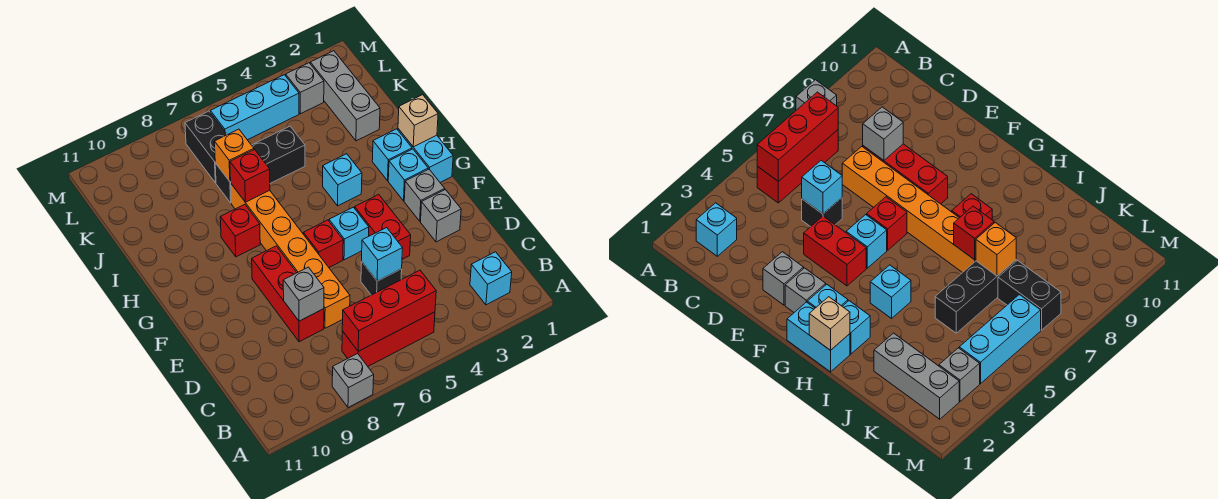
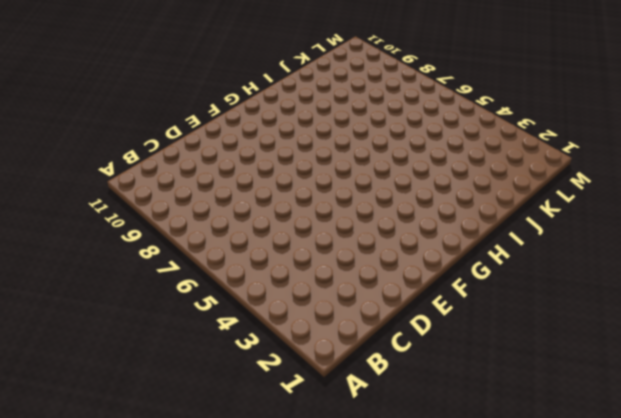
none -> grey 1x1 brick [332,354,374,408]
none -> cyan 1x1 brick [470,252,512,305]
none -> red 1x3 brick [342,312,435,366]

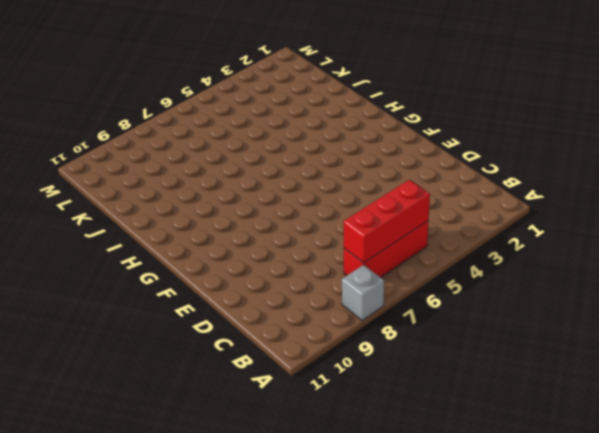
none -> cyan 1x1 brick [470,252,512,305]
none -> black 1x1 brick [361,262,402,295]
none -> orange 1x6 brick [231,184,350,328]

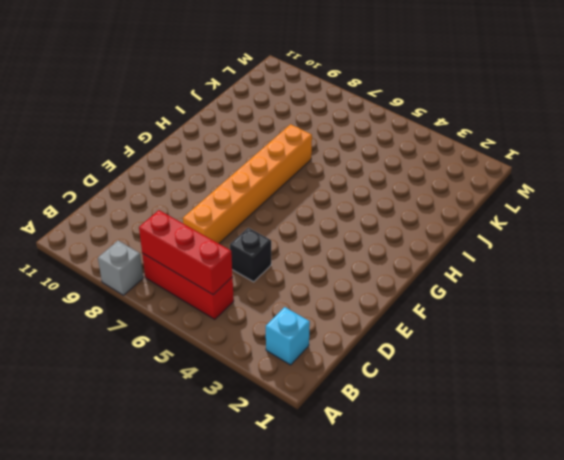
none -> red 1x3 brick [252,246,324,342]
none -> grey 1x1 brick [421,190,461,242]
none -> red 1x2 brick [355,194,411,259]

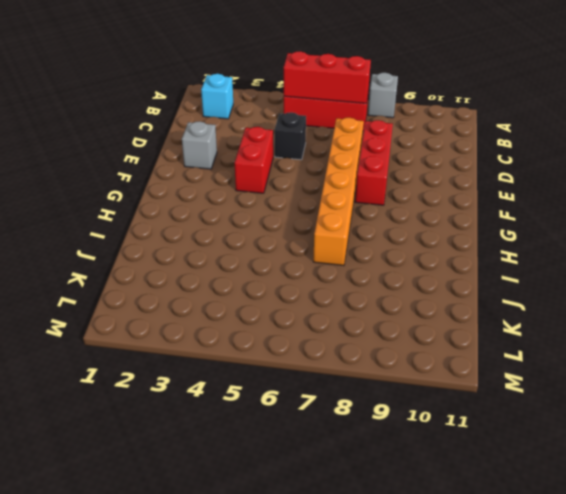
none -> grey 1x1 brick [404,169,445,221]
none -> cyan 1x1 brick [329,207,369,260]
none -> red 1x1 brick [303,220,343,267]

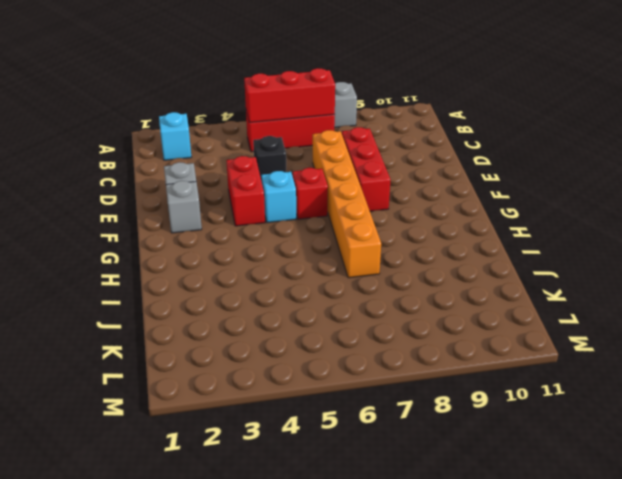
none -> cyan 1x2 brick [398,129,453,182]
none -> cyan 1x1 brick [388,149,428,201]
none -> cyan 1x1 brick [372,129,412,181]

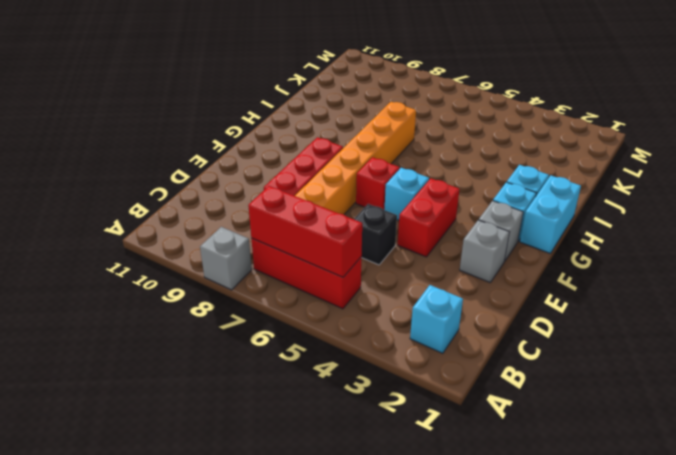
none -> cyan 1x1 brick [323,154,362,206]
none -> red 1x1 brick [220,204,260,257]
none -> grey 1x3 brick [310,51,380,141]

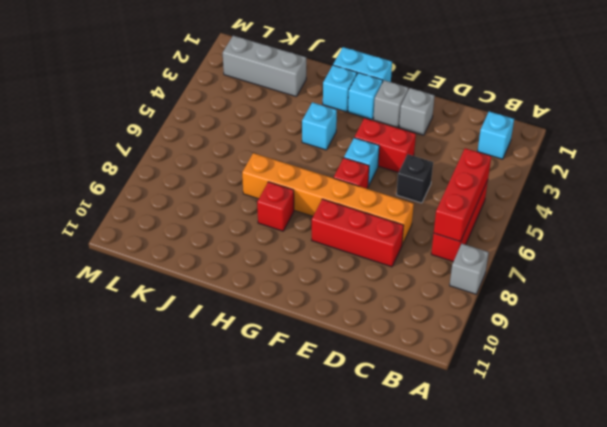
none -> black 1x3 brick [215,126,305,203]
none -> black 1x2 brick [185,111,227,183]
none -> grey 1x1 brick [286,63,324,114]

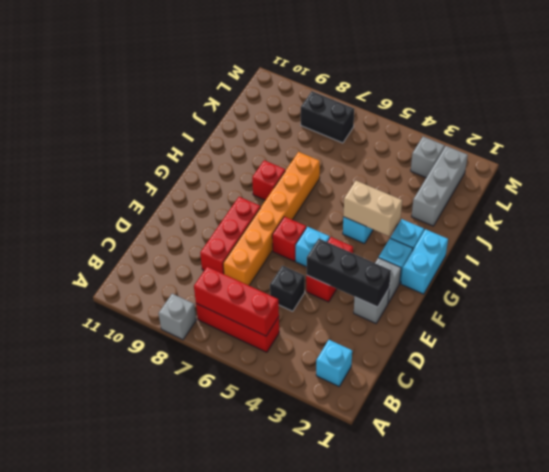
black 1x3 brick [307,239,391,307] -> black 1x3 brick moved to [215,126,305,203]
tan 1x2 brick [343,181,402,236] -> none
black 1x2 brick [301,91,354,143] -> black 1x2 brick turned to [185,111,227,183]
none -> cyan 1x3 brick [210,75,299,140]
none -> cyan 1x1 brick [362,228,403,281]
none -> grey 1x1 brick [283,267,324,321]

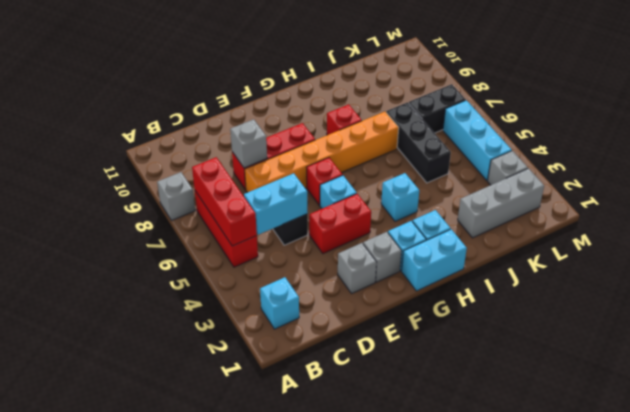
cyan 1x2 brick [244,173,308,235] -> cyan 1x1 brick [362,228,403,281]
none -> tan 1x1 brick [398,95,438,147]
none -> red 1x1 brick [230,150,270,202]
none -> orange 1x1 brick [215,129,254,182]

